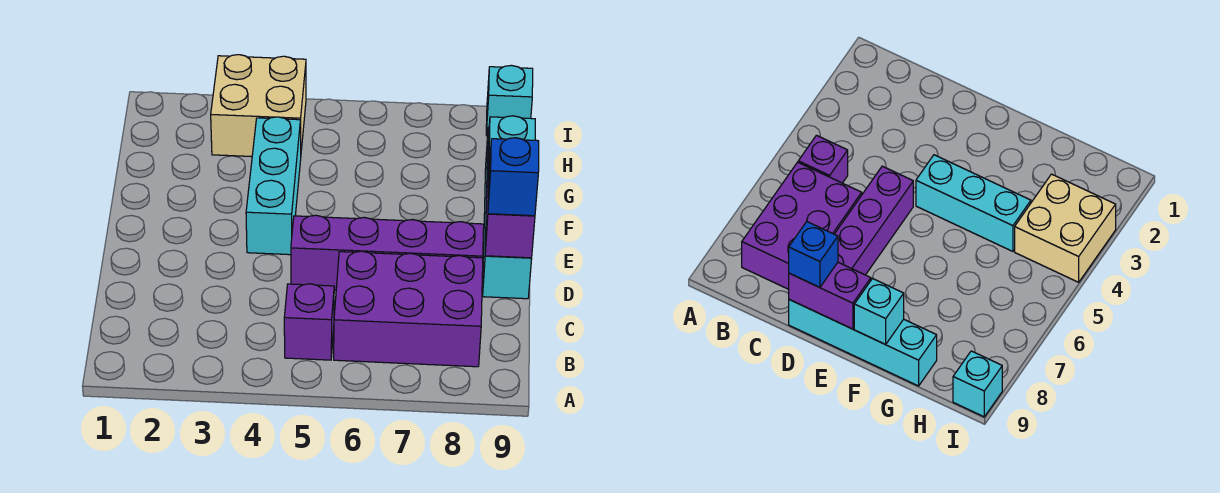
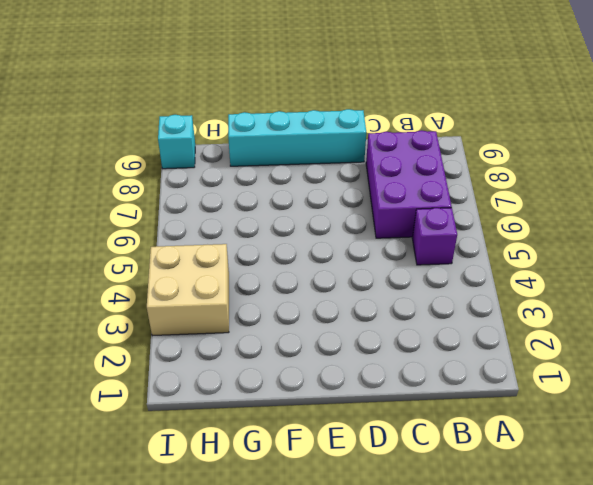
none -> purple 1x4 brick [291,215,484,290]
none -> cyan 1x3 brick [246,117,301,255]

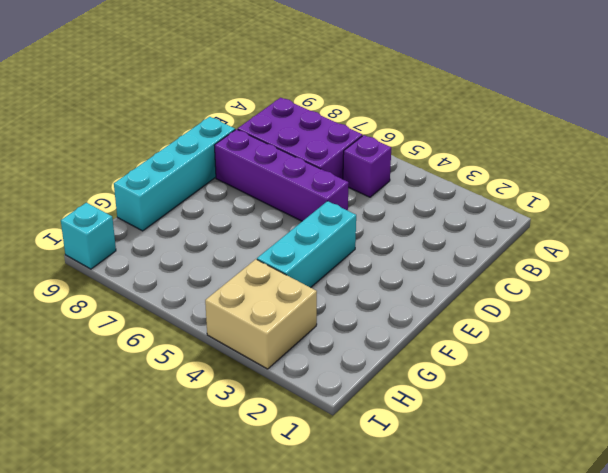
none -> purple 1x2 brick [485,149,535,258]
none -> cyan 1x1 brick [487,116,535,177]

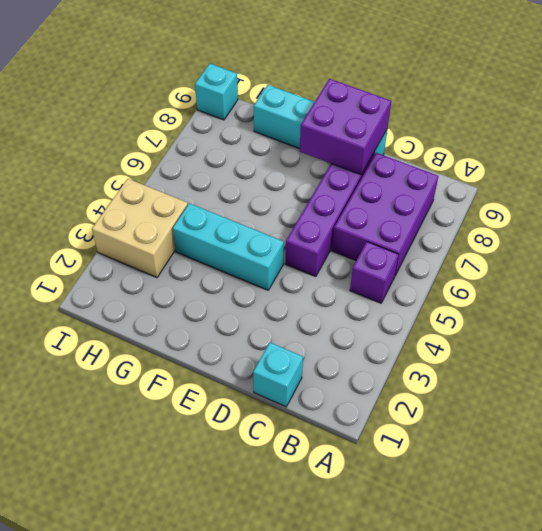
cyan 1x1 brick [253,343,303,407] -> cyan 1x1 brick moved to [487,116,535,177]
purple 2x2 brick [300,79,391,175] -> purple 1x2 brick [485,149,535,258]
none -> blue 1x1 brick [488,138,539,216]

